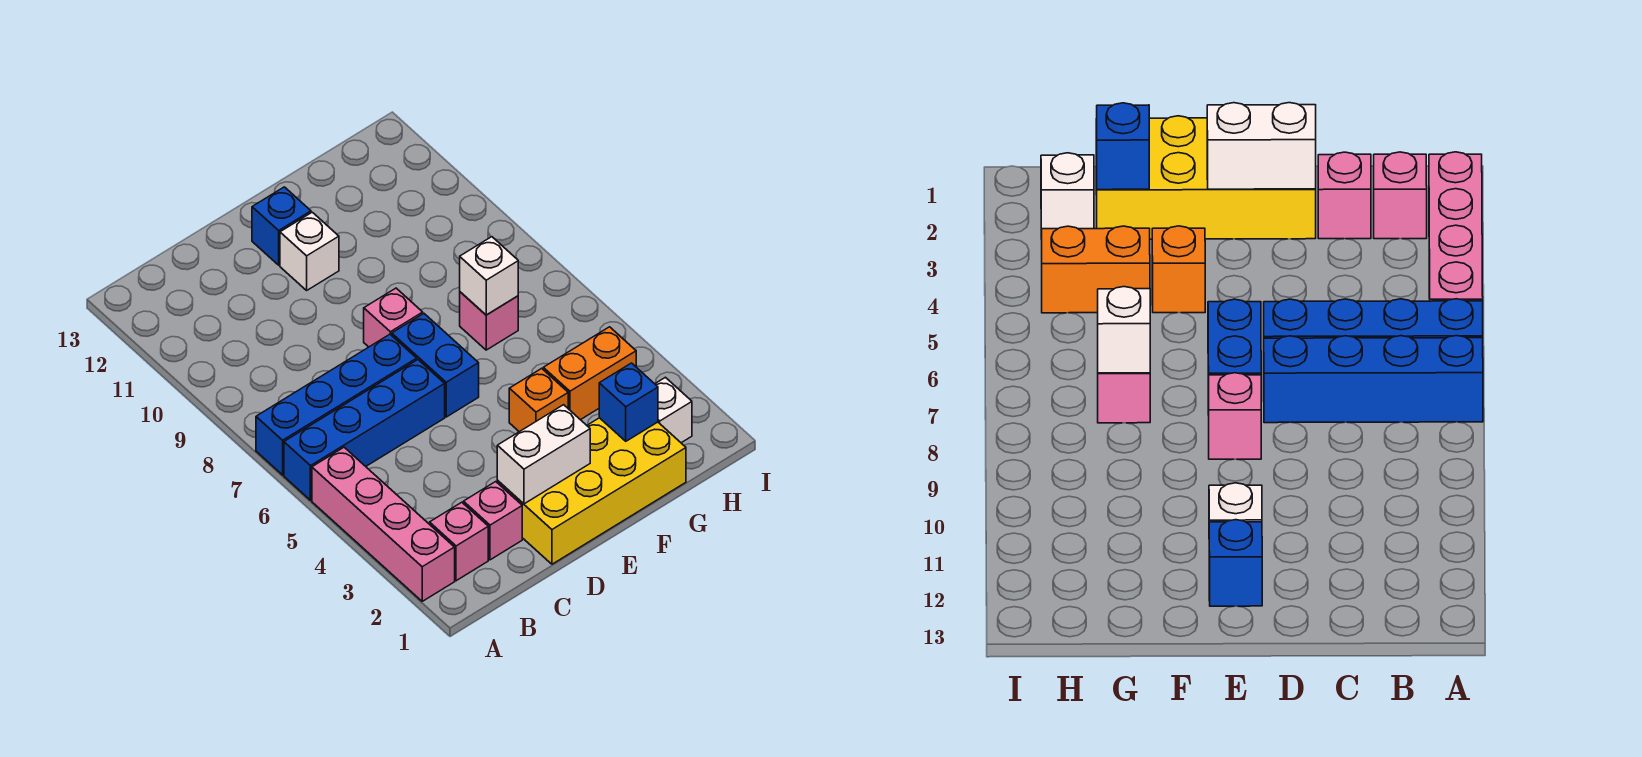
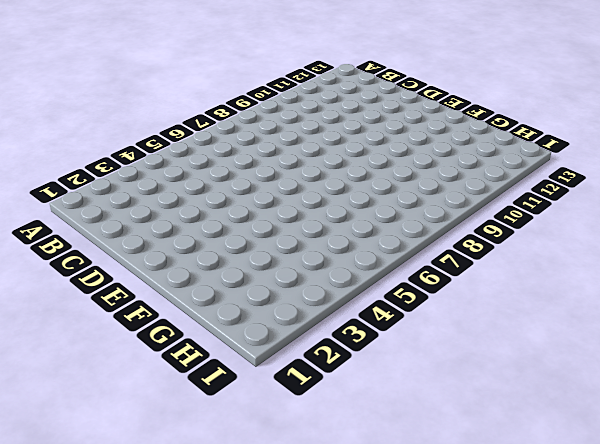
none -> pink 1x4 brick [312,447,455,601]
none -> blue 1x4 brick [284,360,445,500]
none -> blue 1x4 brick [256,334,417,475]

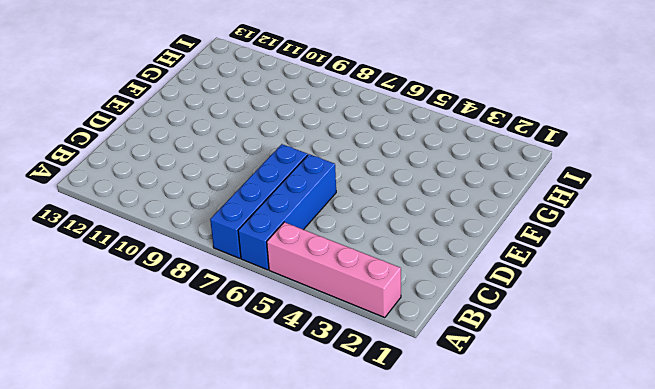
none -> pink 1x1 brick [430,502,488,581]
none -> pink 1x1 brick [463,482,522,560]
none -> yellow 2x4 brick [497,418,686,564]

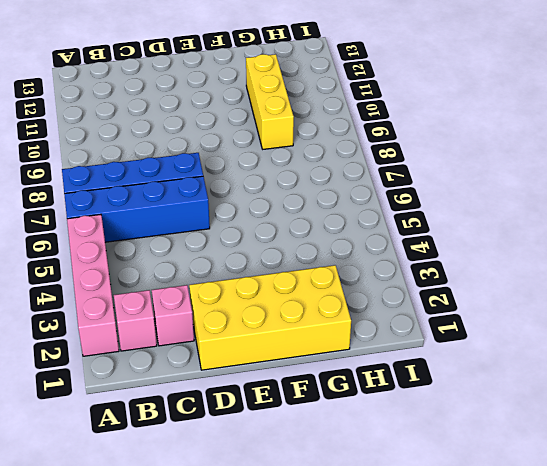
yellow 1x3 brick [246,54,294,149] -> none
none -> blue 1x2 brick [392,314,479,417]
none -> pink 1x1 brick [364,288,423,347]
none -> white 1x1 brick [280,212,339,290]

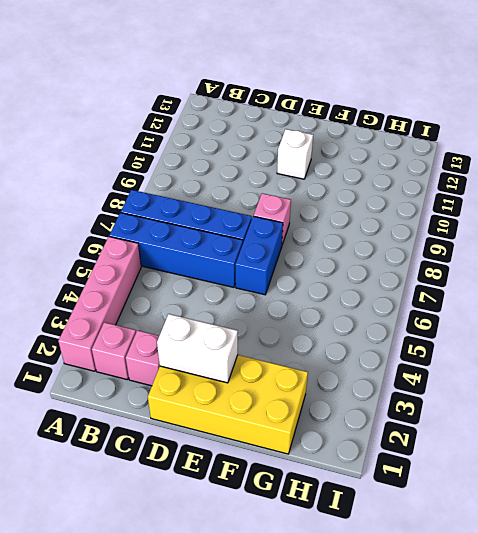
none -> blue 1x1 brick [252,187,311,265]
none -> orange 1x1 brick [509,368,568,432]
none -> orange 1x2 brick [543,327,636,420]

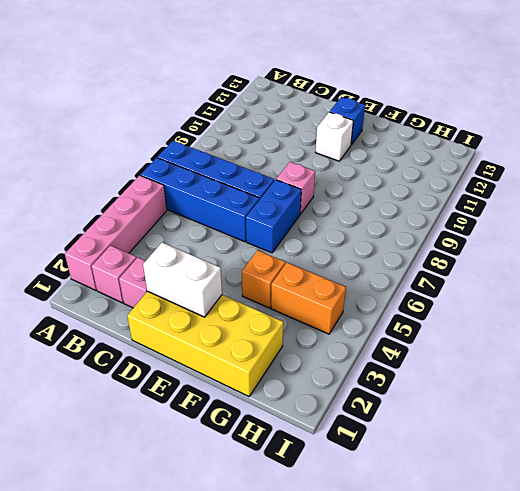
none -> pink 1x1 brick [460,292,518,350]
none -> white 1x1 brick [655,377,692,443]
none -> blue 1x1 brick [599,363,658,441]

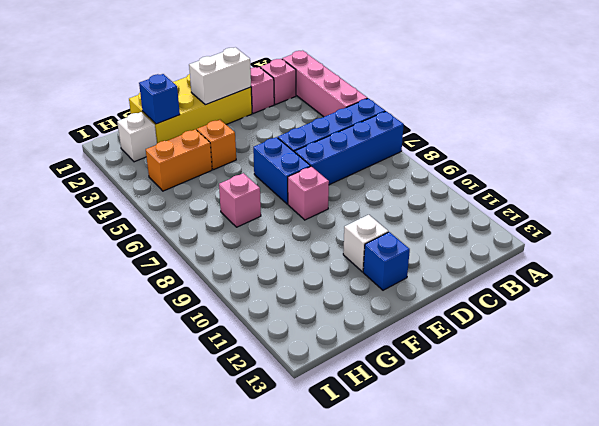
none -> white 1x1 brick [460,237,518,315]

